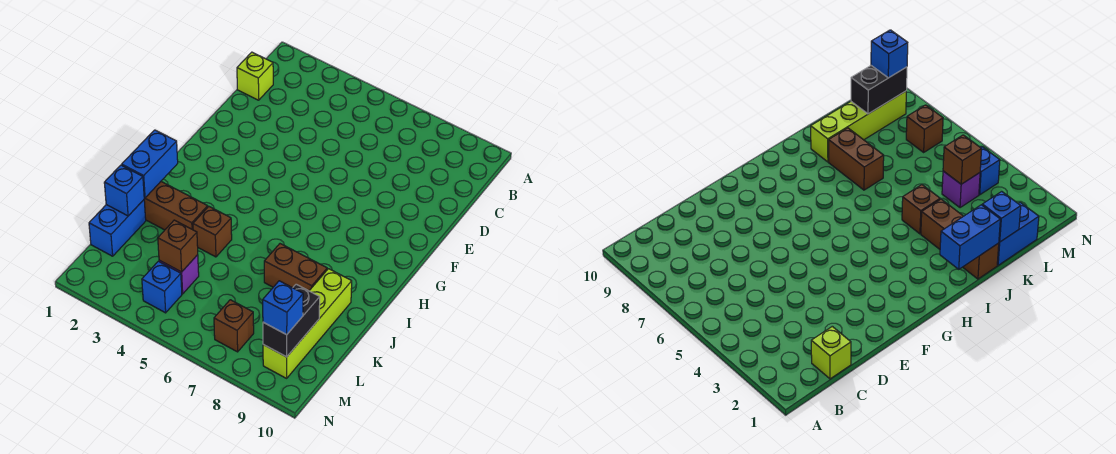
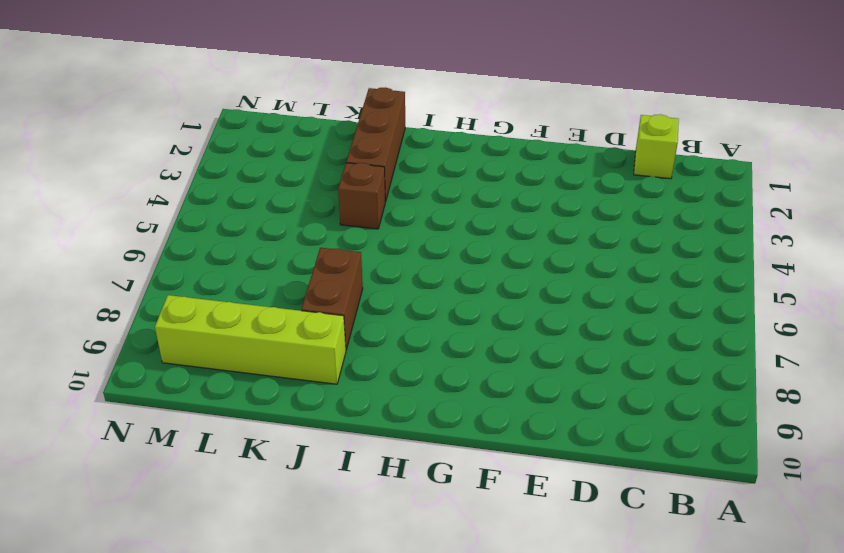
none -> blue 1x2 brick [89,200,146,256]
none -> purple 1x1 brick [159,255,199,294]
none -> blue 1x1 brick [142,261,182,313]

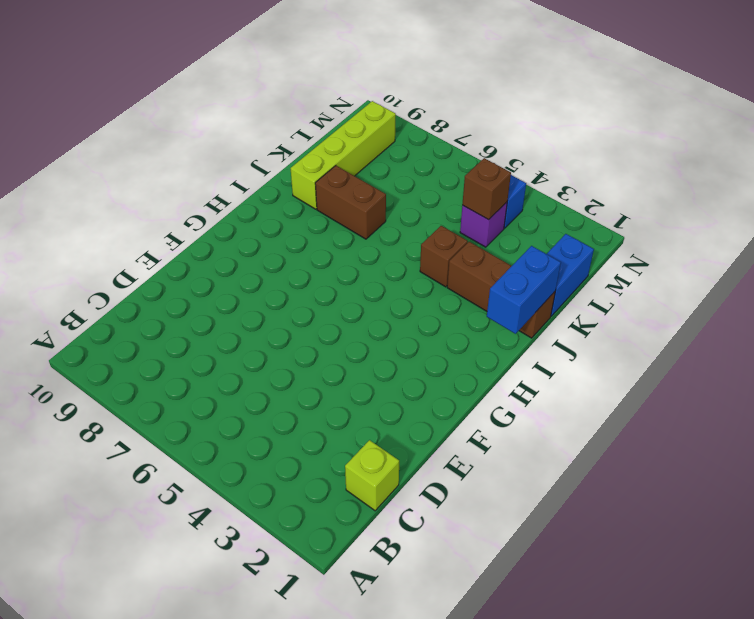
none -> brown 1x1 brick [214,300,254,352]
none -> blue 1x1 brick [104,165,144,216]
none -> black 1x2 brick [263,284,320,357]

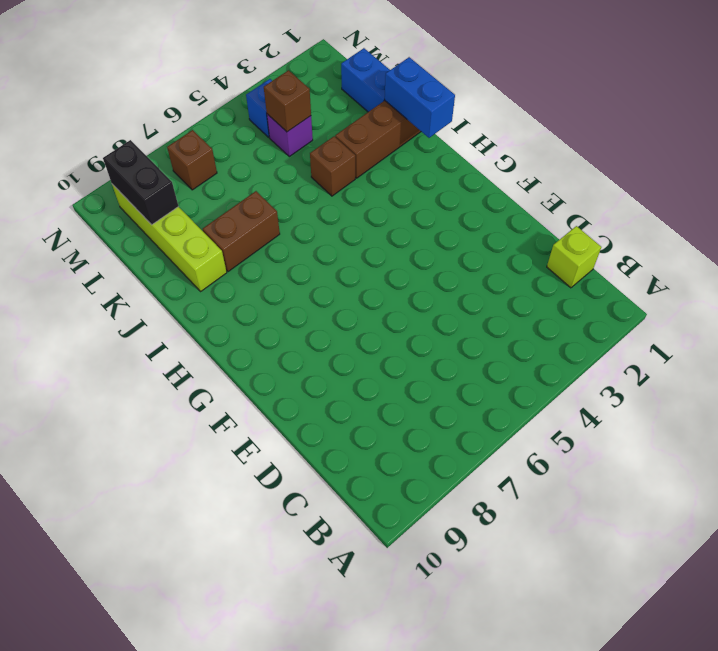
none -> blue 1x1 brick [104,165,144,216]
none -> blue 1x1 brick [263,281,303,335]

